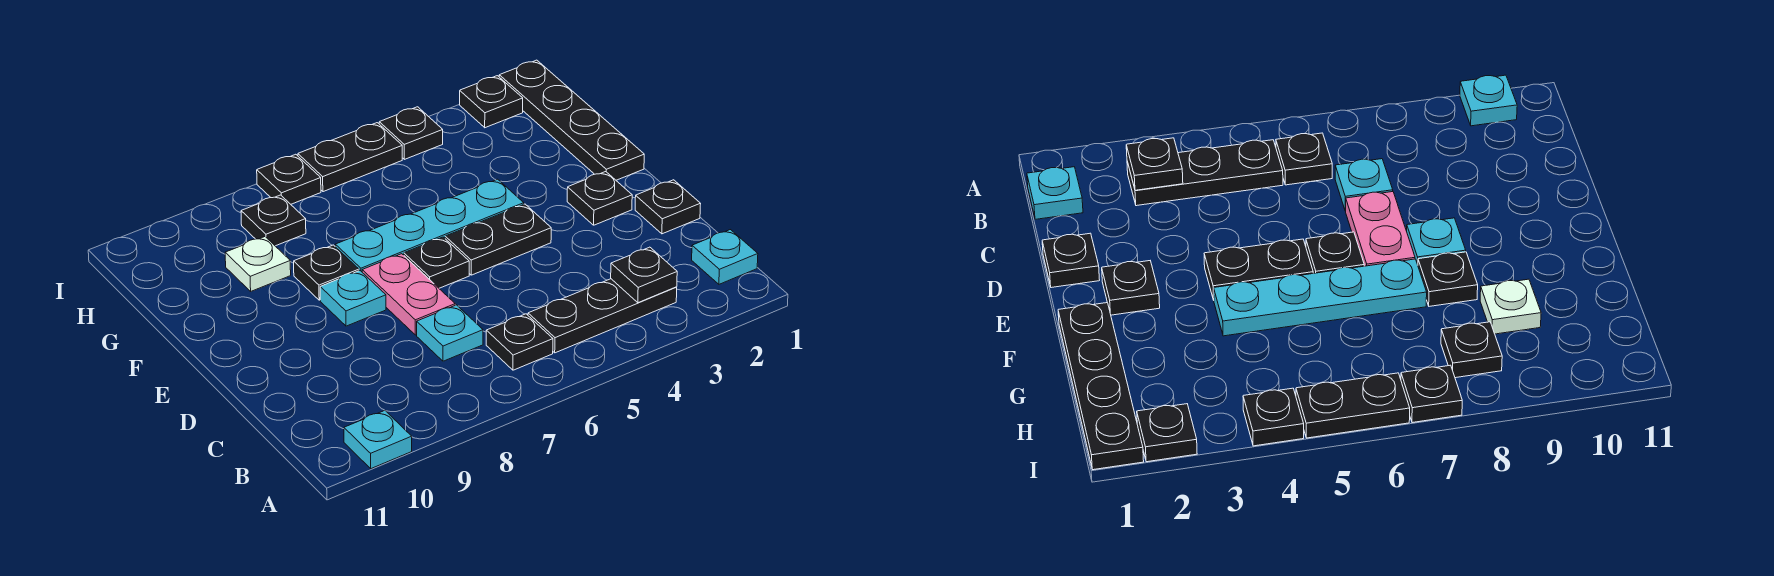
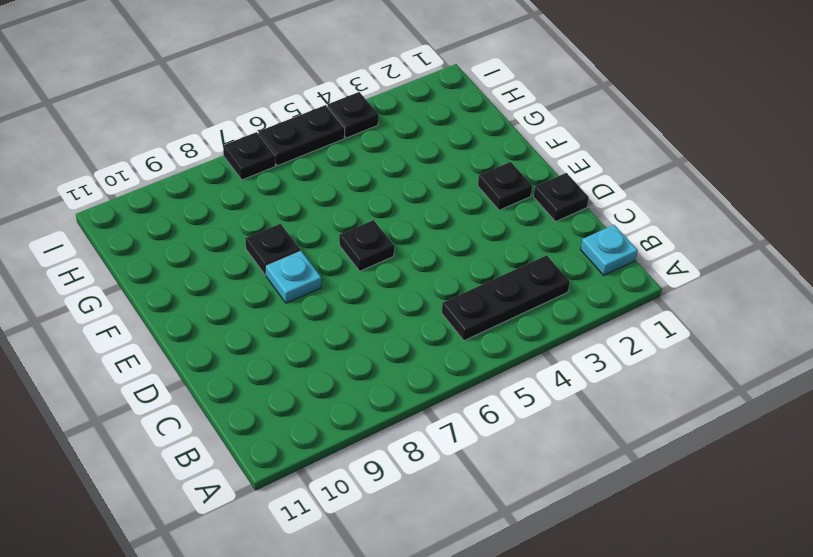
none -> cyan 1x1 plate [344,411,412,469]
none -> black 1x1 plate [486,314,553,370]
none -> cyan 1x1 plate [417,305,483,361]

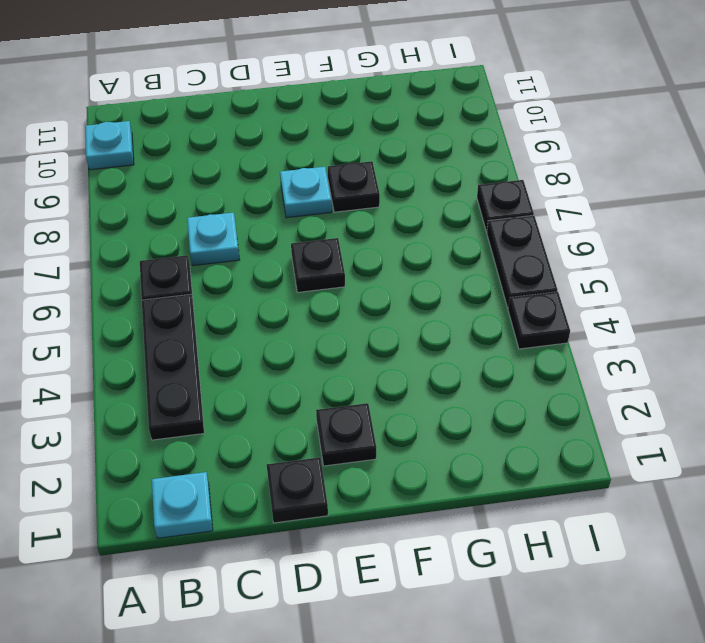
none -> pink 1x2 plate [362,254,455,335]
none -> black 1x2 plate [445,204,551,275]
none -> black 1x4 plate [499,60,644,180]

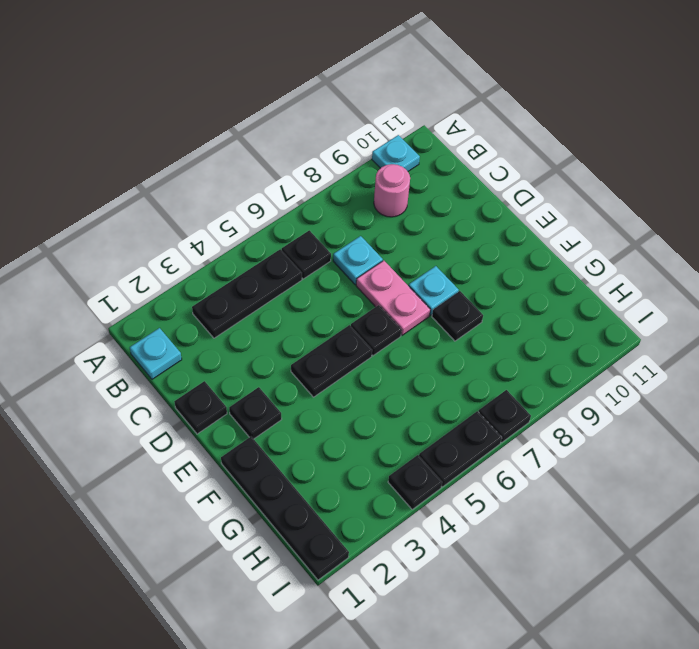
pink 1x1 round brick [374,164,410,217] -> none
none -> cyan 1x4 plate [335,179,524,272]
none -> white 1x1 plate [225,237,291,291]
none -> black 1x1 plate [241,195,306,246]

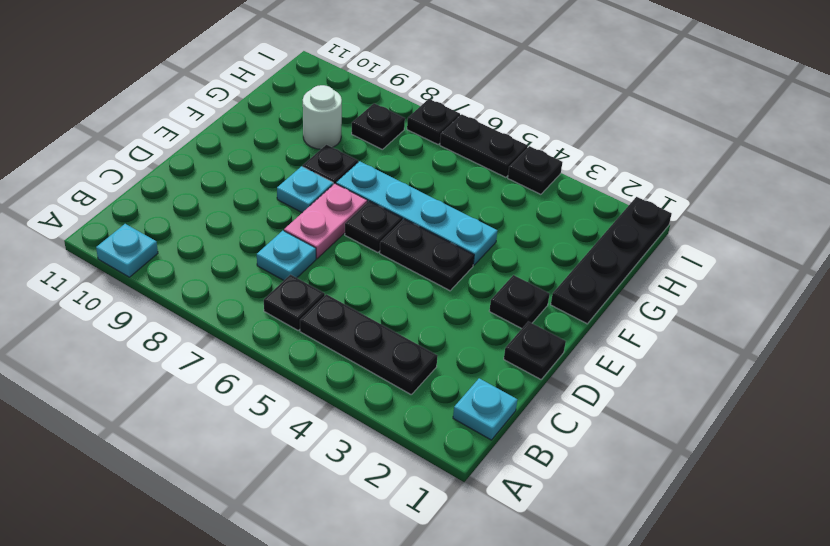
white 1x1 round brick [303,85,342,149] -> white 1x1 plate [225,237,291,291]
none -> black 1x1 plate [460,76,523,128]
none -> black 1x1 plate [611,247,677,303]

